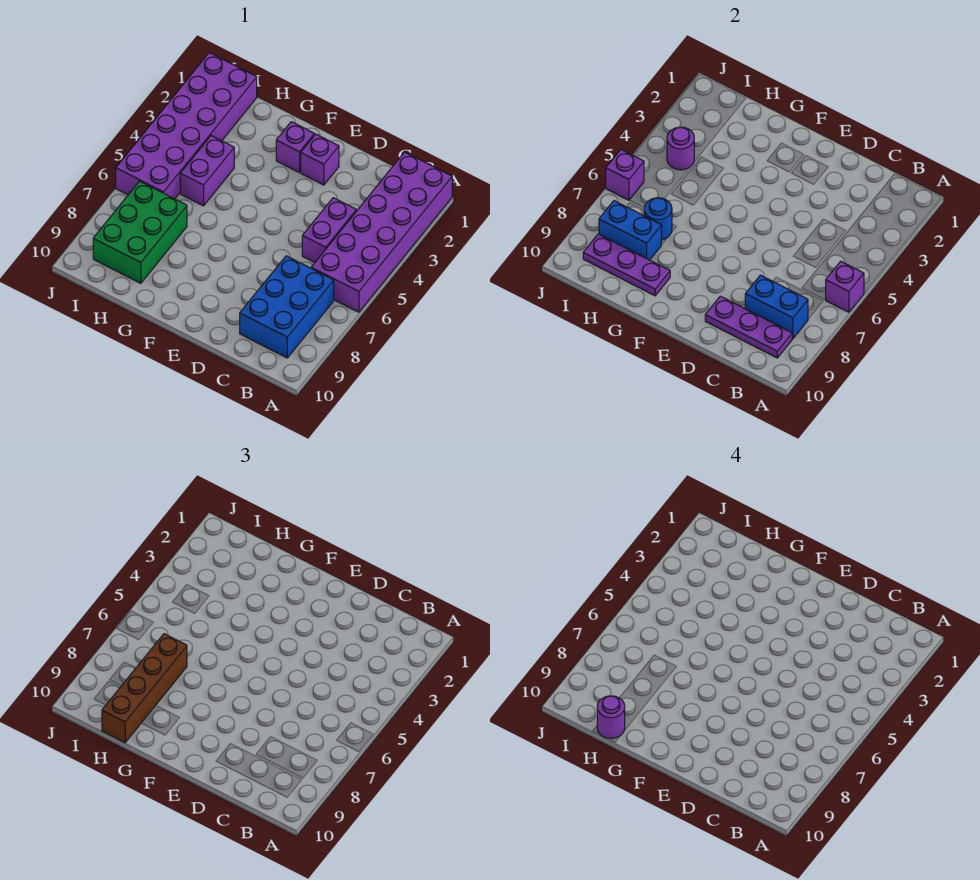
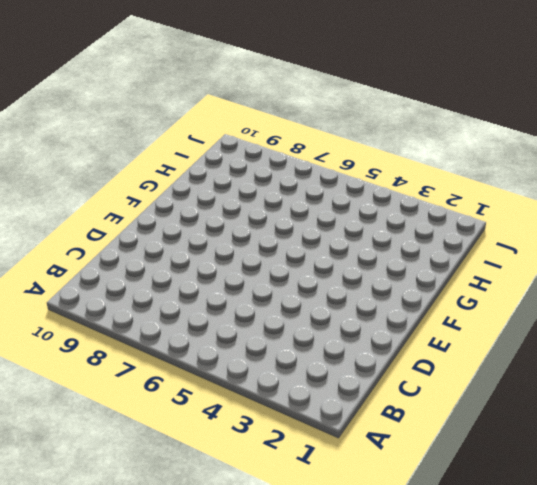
none -> purple 2x6 brick [311,152,452,312]
none -> blue 2x3 brick [240,256,334,358]
none -> purple 1x2 brick [302,198,356,263]

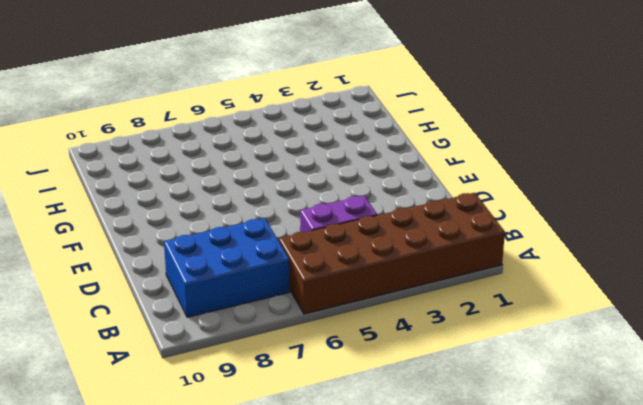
brown 2x6 brick [279,193,505,314] -> purple 2x6 brick [311,152,452,312]
none -> purple 1x1 brick [301,134,339,185]
none -> purple 1x1 brick [276,122,314,173]
none -> purple 1x2 brick [180,136,234,206]

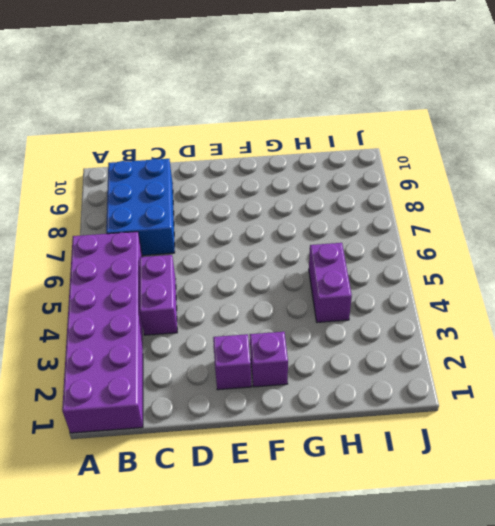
none -> green 2x3 brick [93,181,187,283]
none -> purple 2x6 brick [116,53,257,199]
none -> purple 1x1 brick [826,261,864,312]

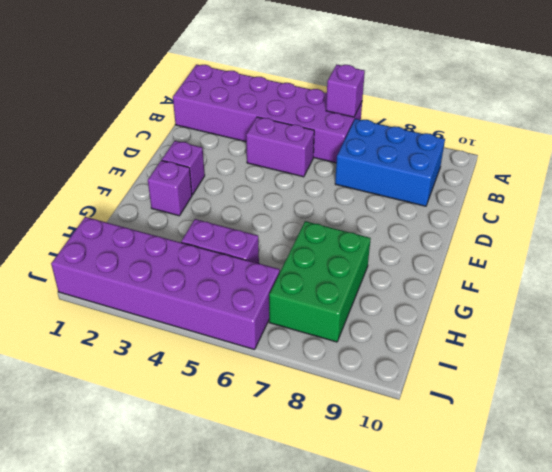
green 2x3 brick [269,221,371,342] -> green 2x3 brick turned to [93,181,187,283]
none -> blue 1x2 brick [745,275,808,339]
none -> purple 1x3 plate [705,296,792,358]
none -> purple 1x3 plate [583,234,670,296]

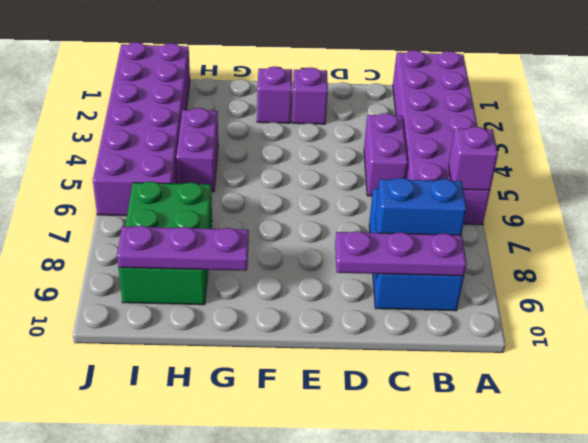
none -> blue 1x1 round brick [644,198,672,240]
none -> blue 1x2 brick [599,201,661,260]
none -> purple 1x1 round brick [667,127,694,170]

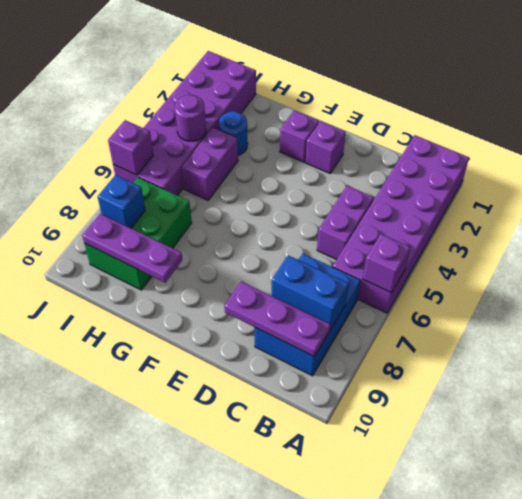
blue 1x1 round brick [219,111,248,155] -> blue 1x1 round brick moved to [644,198,672,240]
blue 1x1 brick [98,175,145,228] -> blue 1x2 brick [599,201,661,260]
none -> brown 1x4 brick [102,634,187,743]
none -> purple 1x1 round brick [597,696,625,739]

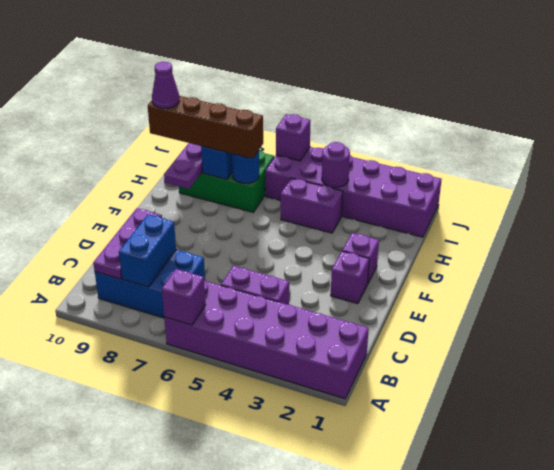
purple 1x1 cone [152,62,179,108] -> purple 1x1 round brick [597,696,625,739]

